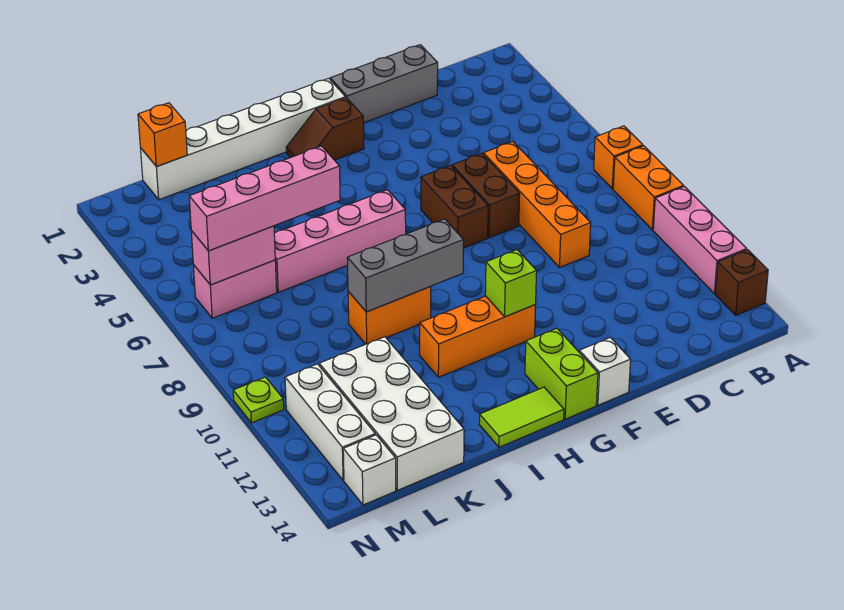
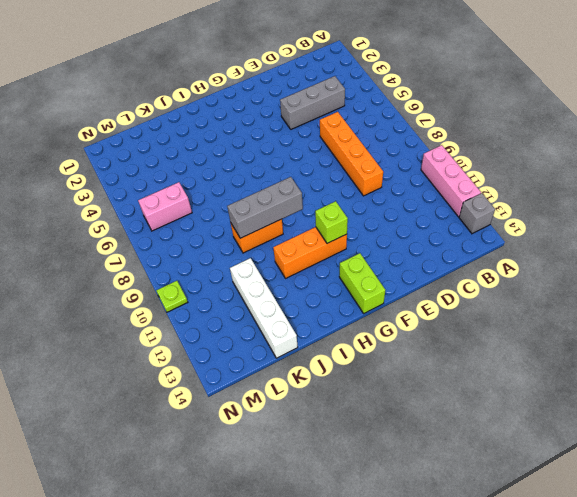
grey 1x1 brick [459,193,495,234] -> brown 1x1 brick [715,250,768,315]
grey 1x3 brick [280,76,345,129] -> grey 1x3 brick moved to [330,45,438,123]
white 1x4 brick [230,258,298,358] -> white 2x4 brick [319,337,464,490]
none -> orange 1x1 brick [594,126,643,189]
none -> orange 1x2 brick [613,146,684,230]
none -> brown 1x2 brick [452,153,520,238]

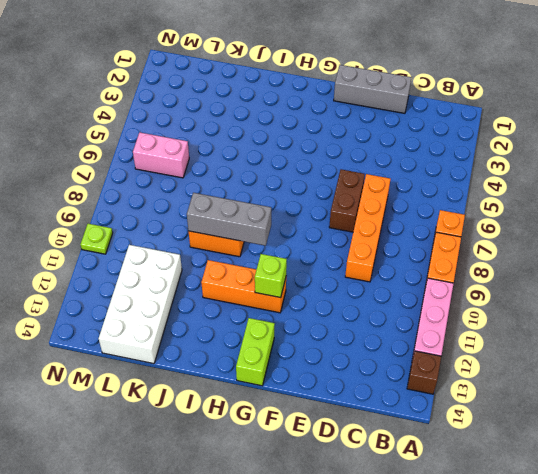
none -> brown 1x2 brick [421,165,488,248]
none -> white 1x1 brick [579,337,631,405]
none -> white 1x6 brick [141,78,346,200]

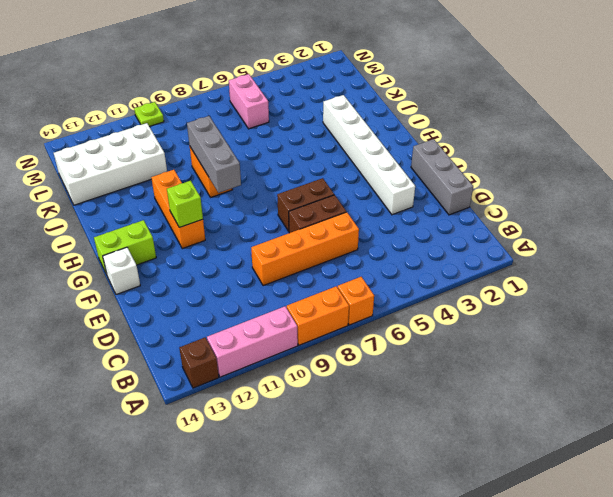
white 1x6 brick [323,95,415,215] -> white 1x6 brick moved to [141,78,346,200]
none -> brown 1x2 slope [286,98,364,160]
none -> pink 1x4 brick [274,190,406,292]
none -> lime 1x2 tile [479,387,564,447]

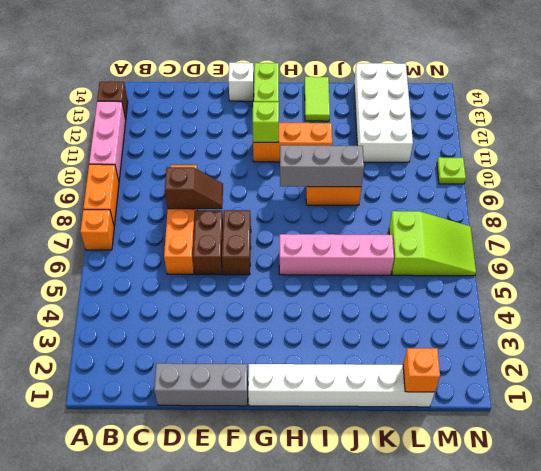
brown 1x2 slope [165,167,223,209] -> brown 1x2 slope moved to [286,98,364,160]
lime 1x2 tile [305,77,330,121] -> lime 1x2 tile turned to [479,387,564,447]
lime 2x3 slope [389,211,476,276] -> pink 1x2 brick [193,260,277,318]
none -> white 1x3 brick [285,364,375,481]
none -> white 1x1 brick [343,435,396,505]
none -> pink 1x2 brick [191,226,275,285]

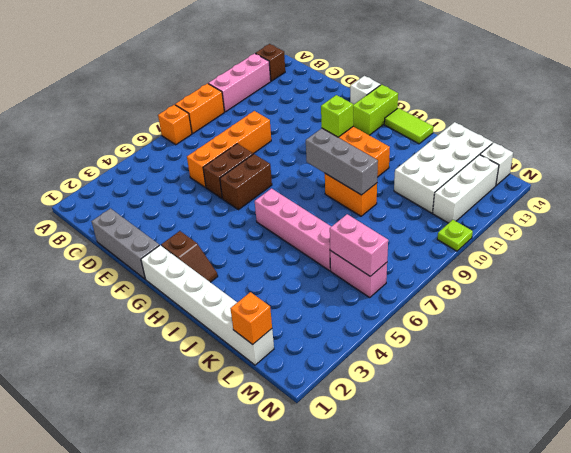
none -> pink 1x4 brick [189,146,340,251]

